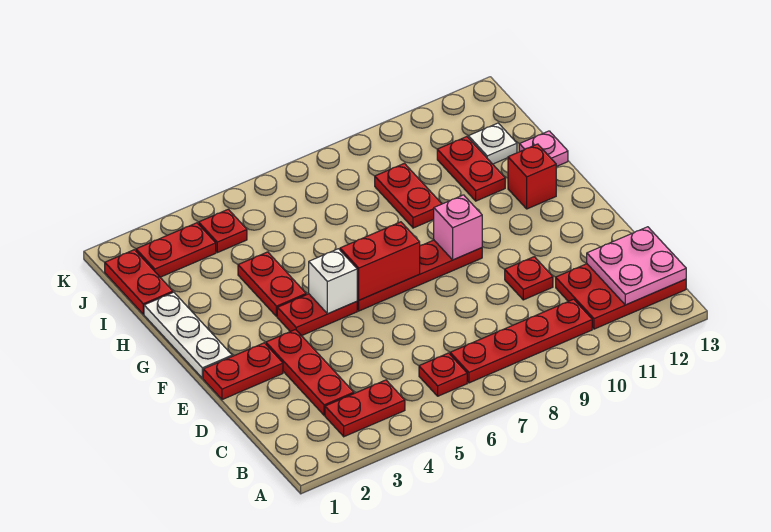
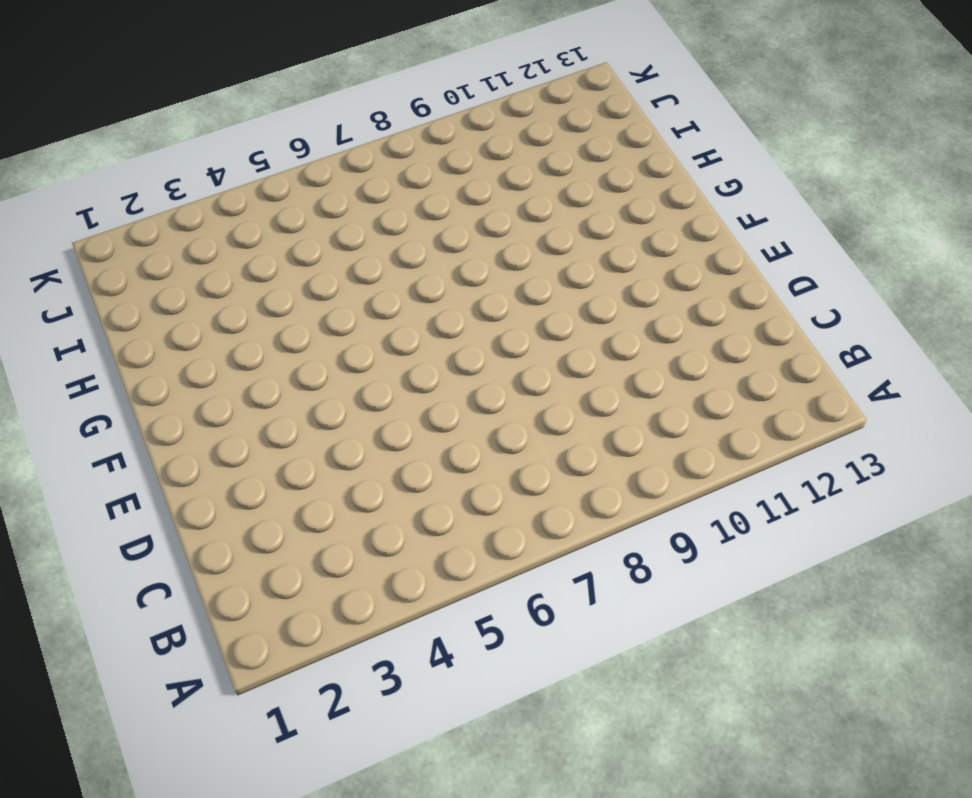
none -> red 1x2 plate [325,380,405,437]
none -> red 1x1 plate [419,353,467,396]
none -> red 1x4 plate [450,299,592,383]

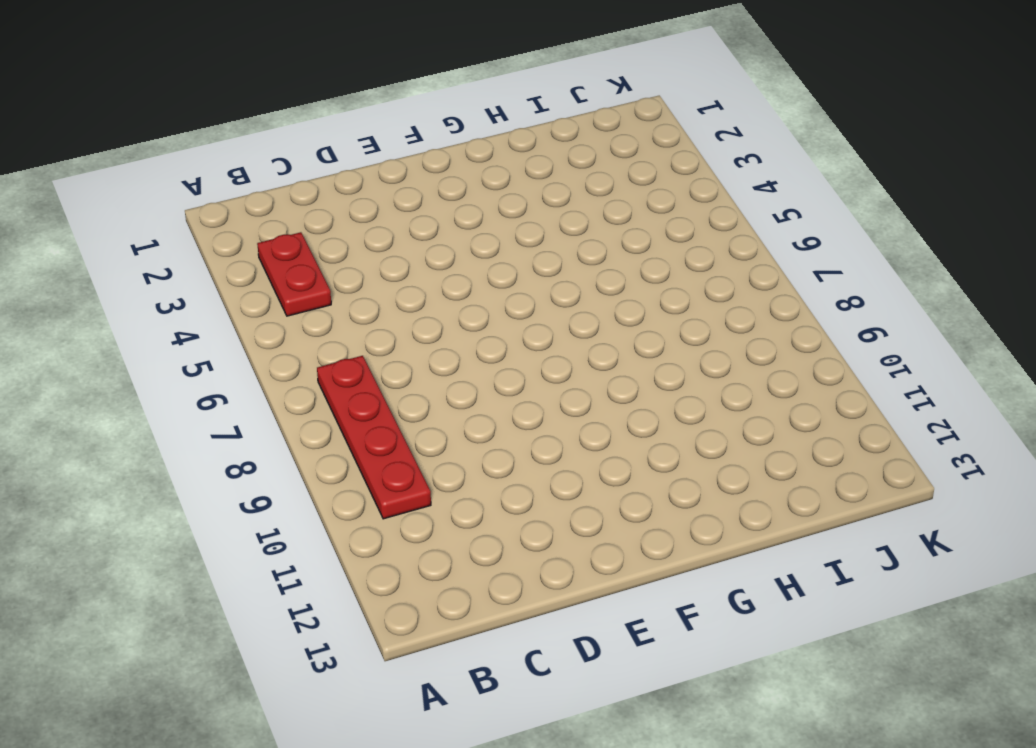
none -> red 1x1 plate [419,353,467,396]
none -> red 2x3 plate [556,264,686,329]
none -> red 1x3 plate [266,330,354,415]

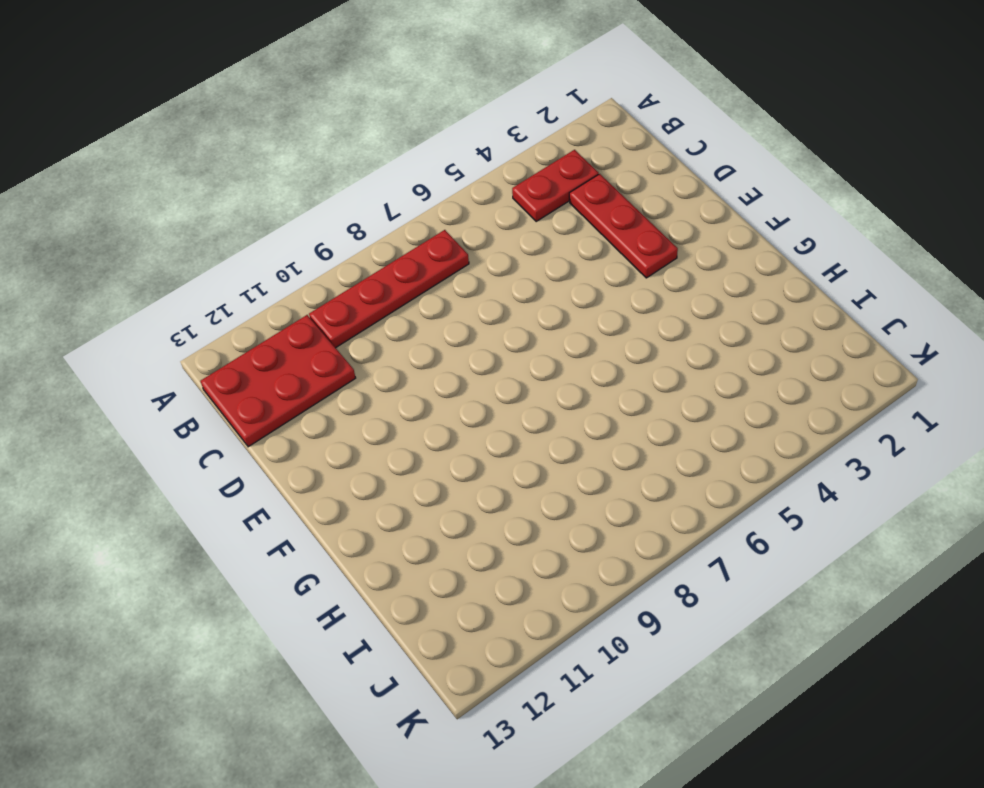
none -> red 1x1 plate [419,353,467,396]
none -> red 1x1 plate [505,257,553,300]
none -> red 1x2 plate [203,343,283,400]

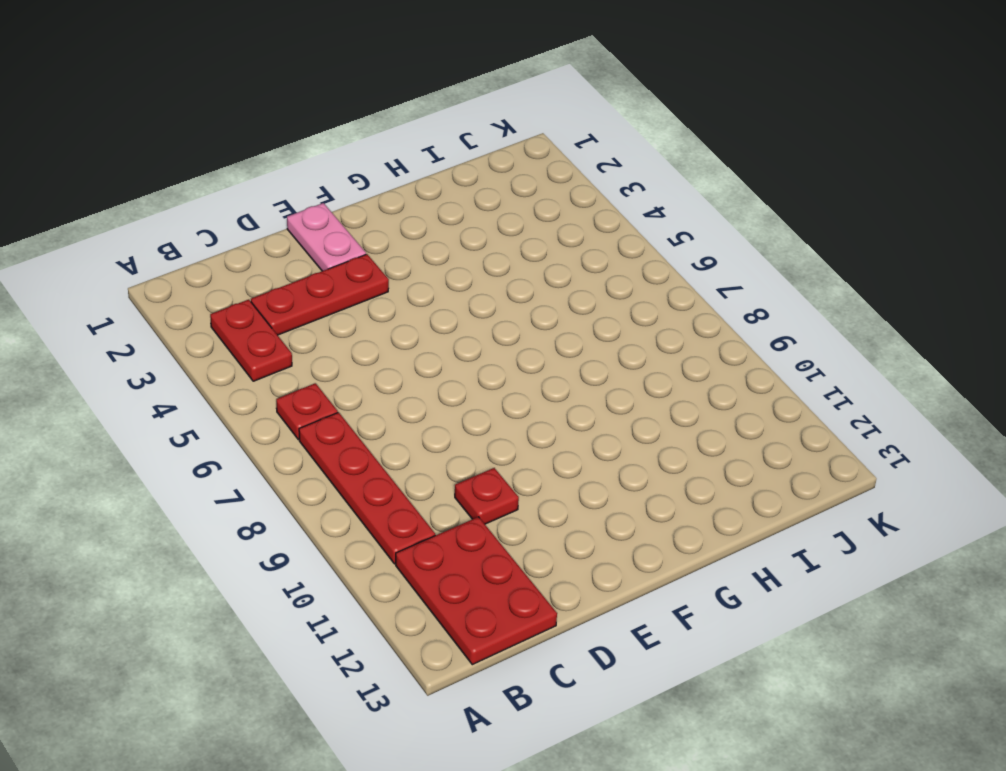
pink 1x2 plate [287,203,366,271] -> red 1x2 plate [203,343,283,400]
none -> white 1x3 plate [144,292,232,378]
none -> red 1x2 plate [277,294,357,336]
none -> red 1x4 plate [357,240,482,311]

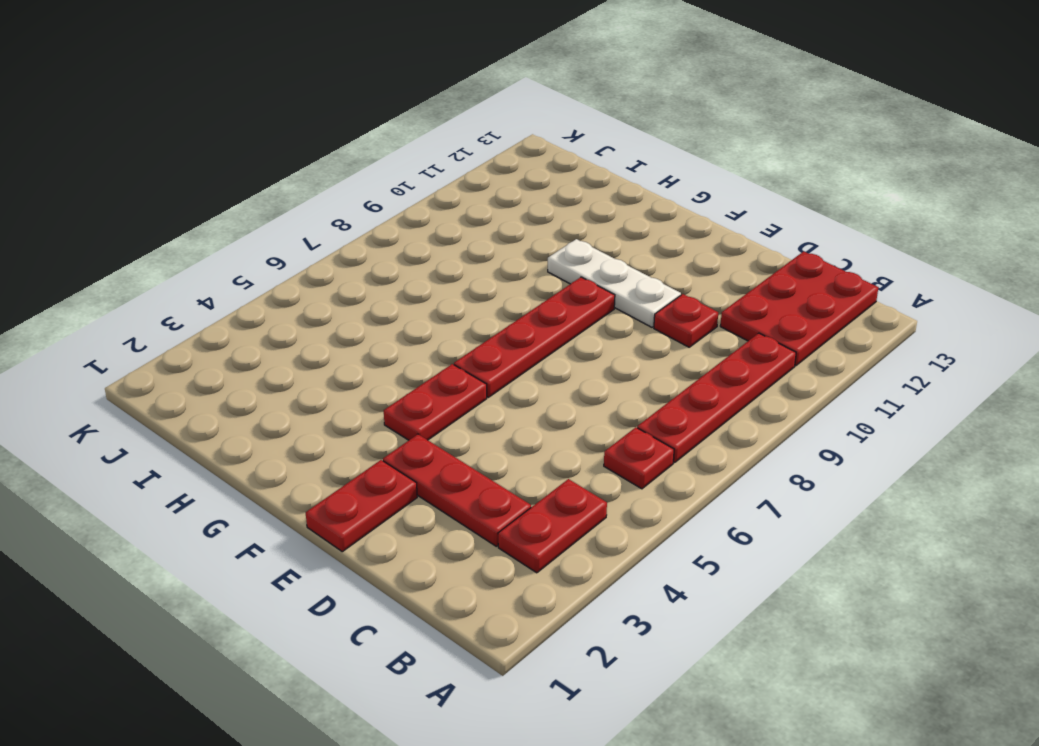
white 1x3 plate [548,239,681,327] -> white 1x3 plate moved to [144,292,232,378]
none -> red 1x2 plate [238,252,306,317]
none -> red 1x1 brick [508,144,556,209]
none -> red 1x2 plate [375,163,442,228]

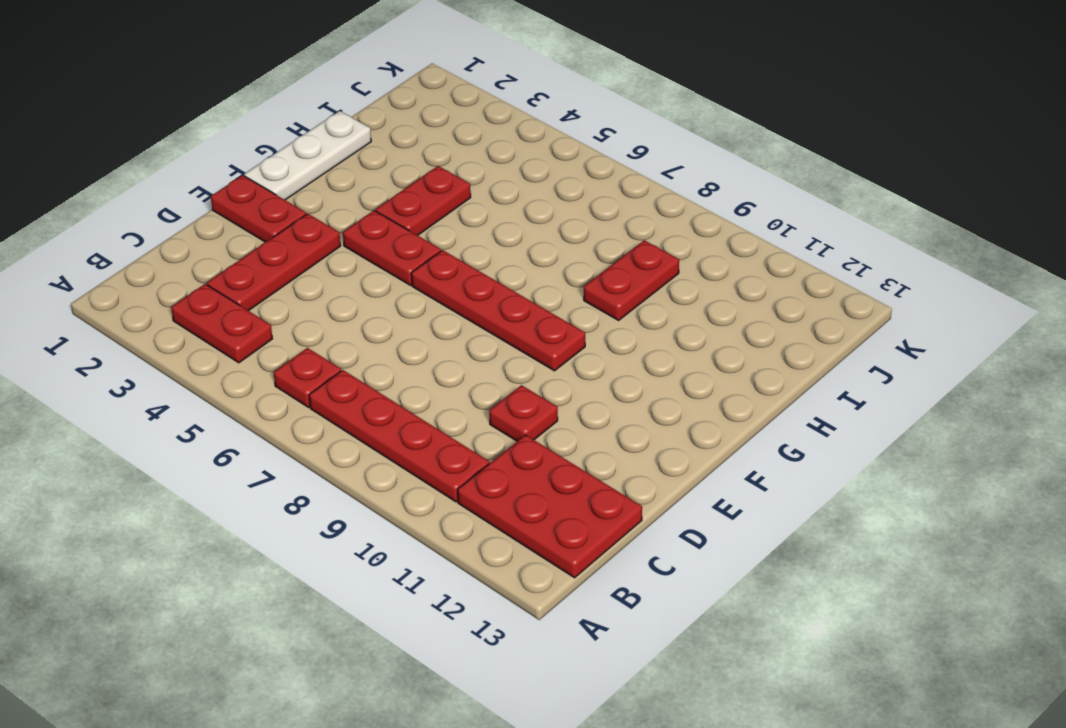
none -> red 1x1 brick [508,144,556,209]
none -> red 1x2 plate [437,137,505,201]
none -> pink 1x1 plate [519,131,568,167]

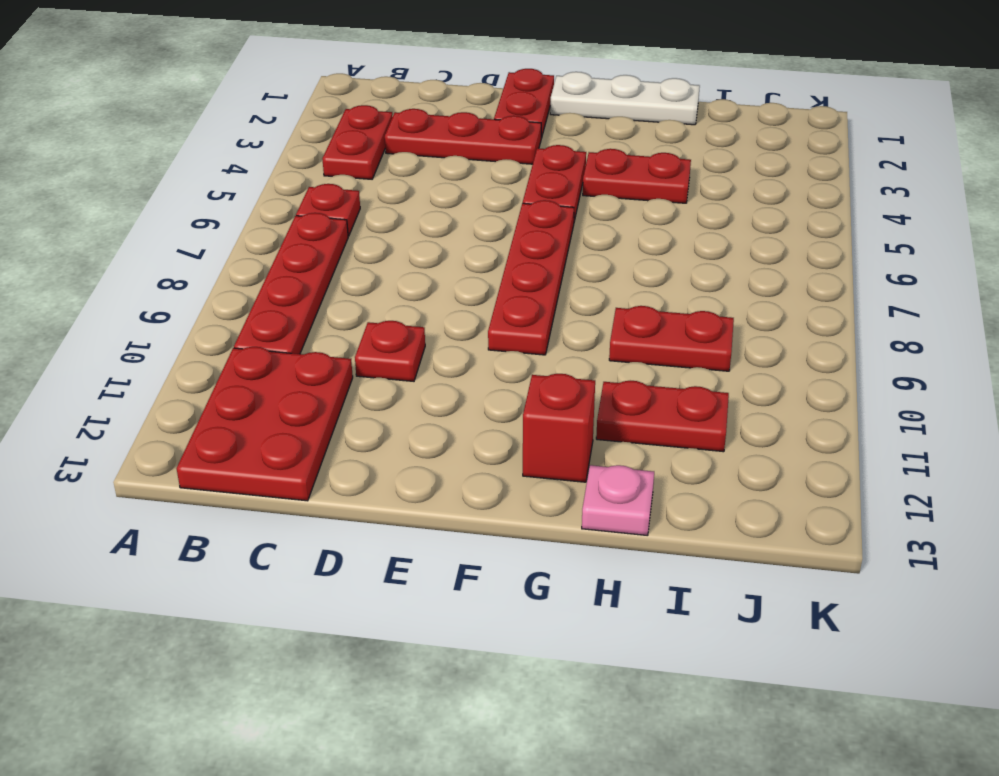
none -> red 1x2 plate [105,250,173,314]
none -> white 1x1 plate [468,123,517,164]
none -> red 1x2 plate [136,223,216,277]

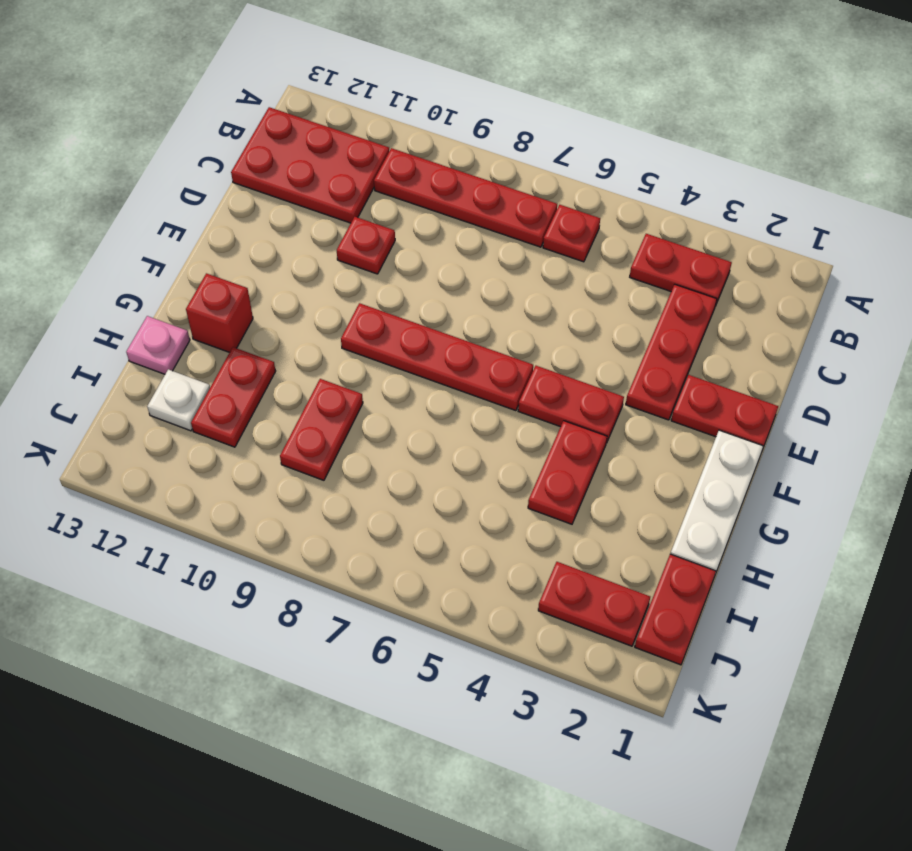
none -> red 1x1 plate [199,209,247,253]
none -> pink 2x2 plate [587,227,686,305]
none -> white 1x1 brick [309,249,357,314]

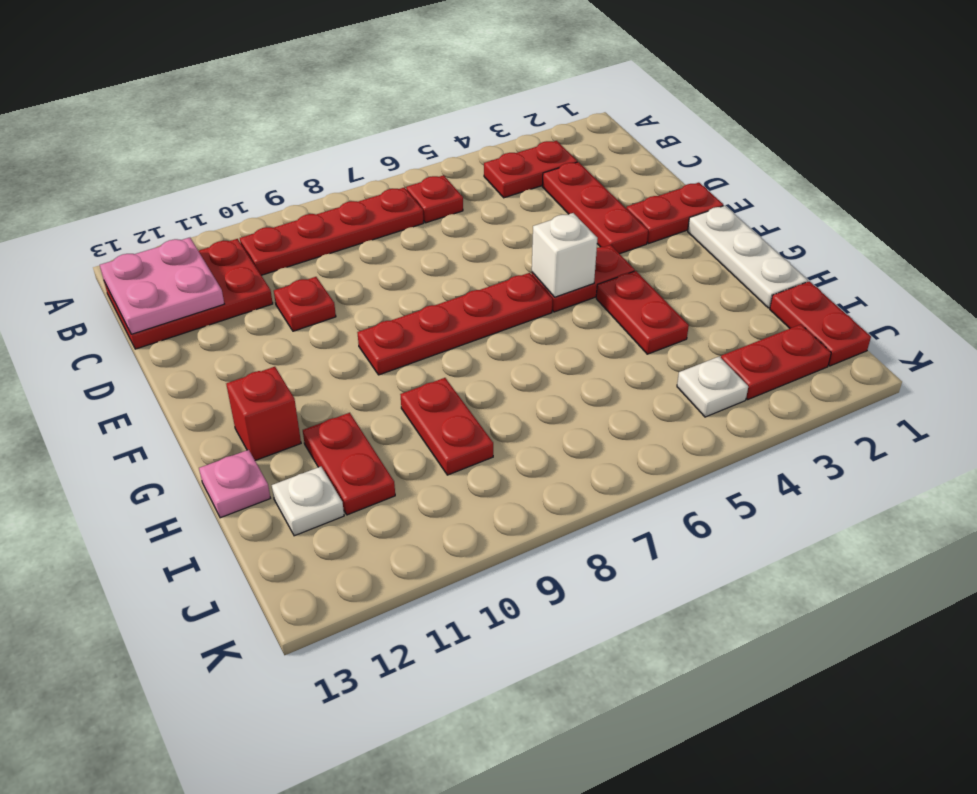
white 1x1 plate [677,356,748,417] -> red 1x1 plate [199,209,247,253]
none -> red 1x2 brick [340,222,420,300]
none -> pink 1x1 brick [434,195,482,260]

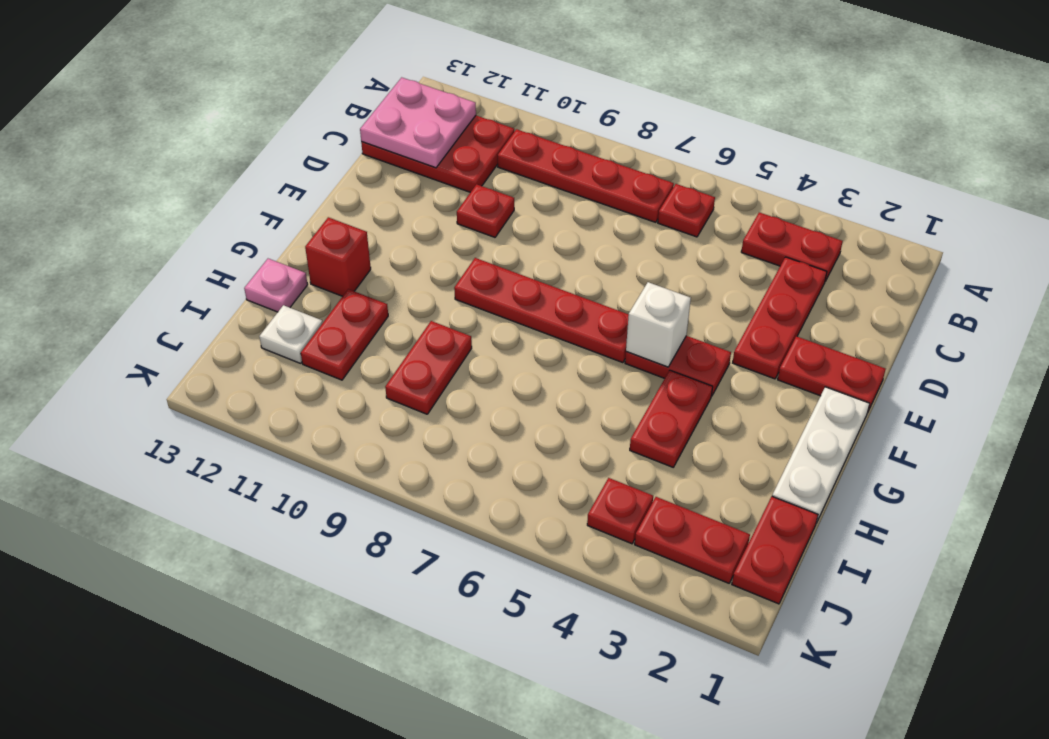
none -> red 1x2 brick [340,222,420,300]
none -> pink 1x1 brick [434,195,482,260]

